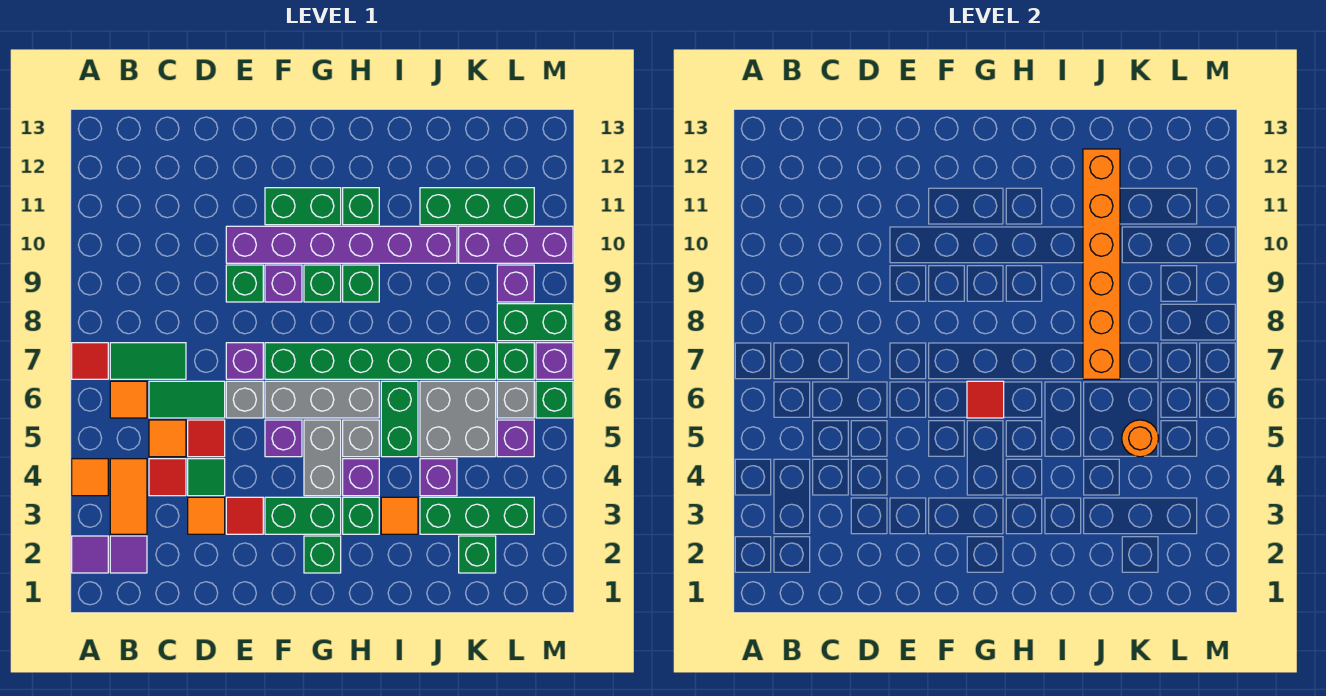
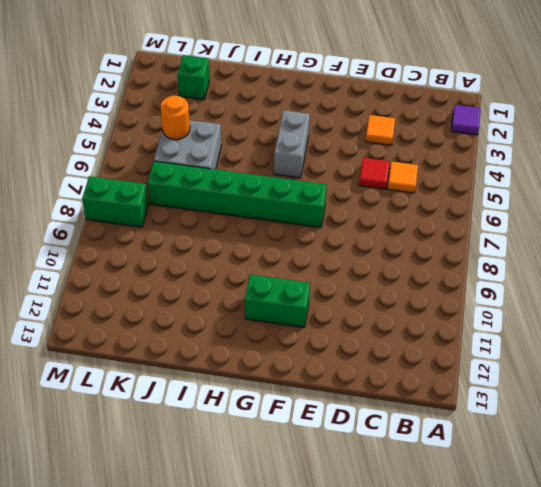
none -> orange 1x1 tile [72,459,108,496]
none -> red 1x1 tile [72,343,108,379]
none -> purple 1x1 tile [110,536,147,573]
none -> orange 1x2 tile [110,459,147,534]

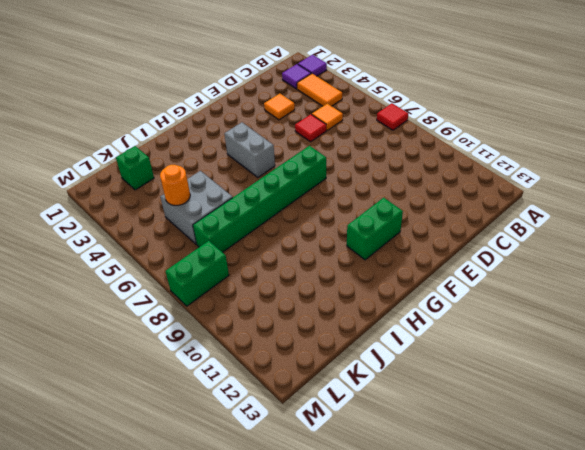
none -> orange 1x1 tile [72,459,108,496]
none -> orange 1x1 tile [110,381,147,418]
none -> green 1x2 tile [110,343,186,379]
none -> red 1x1 tile [149,459,186,496]

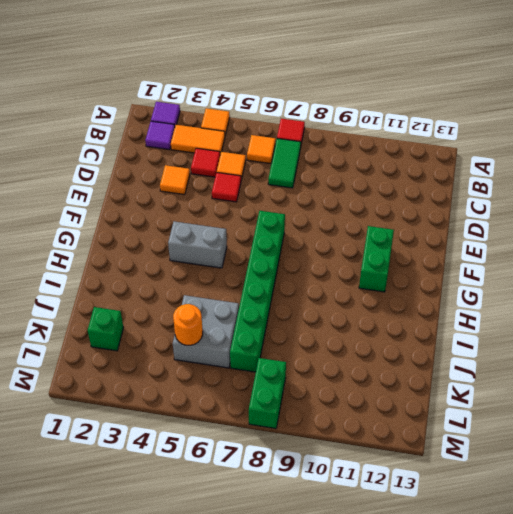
none -> green 1x2 tile [149,381,225,418]
none -> green 1x1 tile [188,459,225,496]
none -> red 1x1 tile [226,497,263,534]
none -> grey 1x1 brick [226,381,263,418]

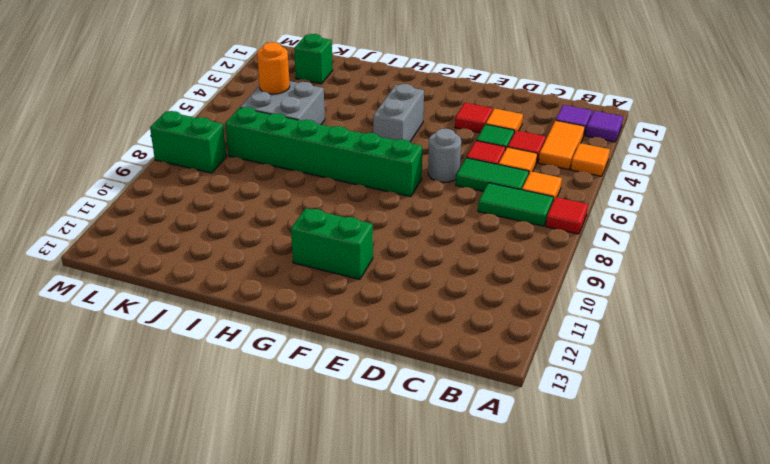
grey 1x1 round brick [428,129,461,182] -> grey 1x1 brick [226,381,263,418]
none -> purple 1x1 brick [226,343,263,379]
none -> green 1x1 brick [226,265,263,302]
none -> purple 1x6 brick [226,226,457,263]
none -> green 1x2 brick [265,497,341,534]

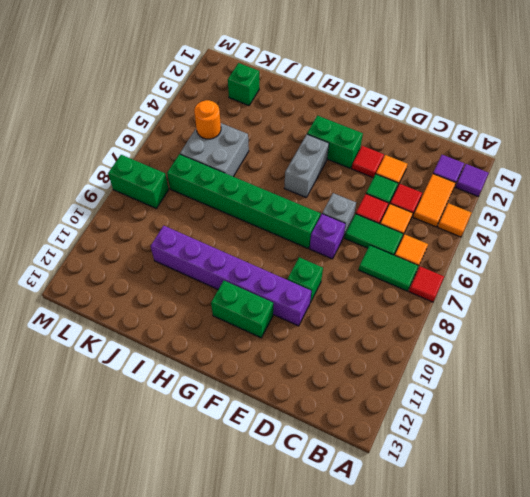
none -> purple 1x1 brick [265,420,302,457]
none -> grey 1x3 brick [265,381,379,418]
none -> purple 1x1 brick [265,265,302,302]
none -> green 1x1 brick [304,536,341,573]

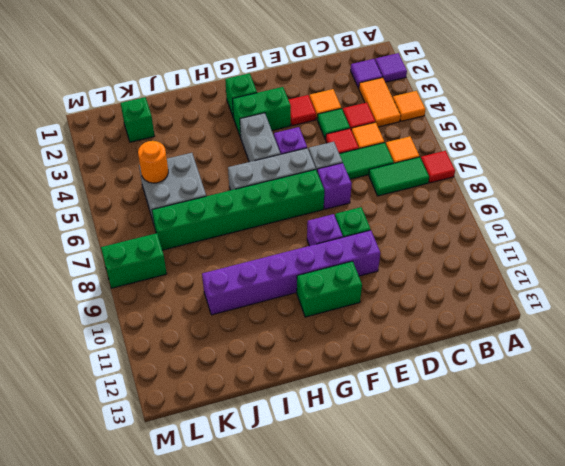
none -> green 1x1 brick [304,265,341,302]
none -> green 1x1 brick [343,497,379,534]
none -> purple 1x1 brick [343,459,379,496]
none -> grey 1x1 brick [343,420,379,457]

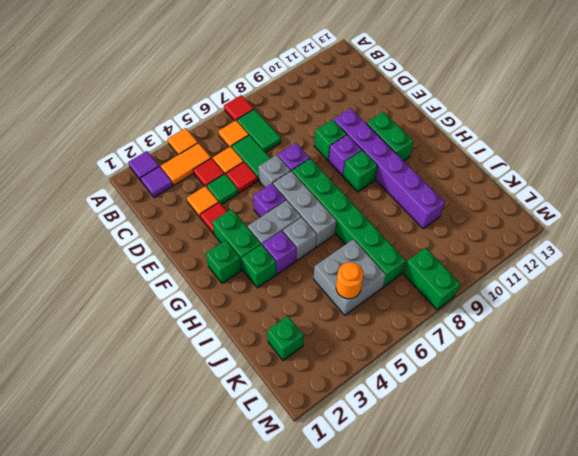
none -> green 1x1 brick [343,265,379,302]
none -> green 1x1 brick [343,188,379,225]
none -> orange 1x1 tile [381,497,418,534]
none -> green 1x2 brick [381,381,418,457]

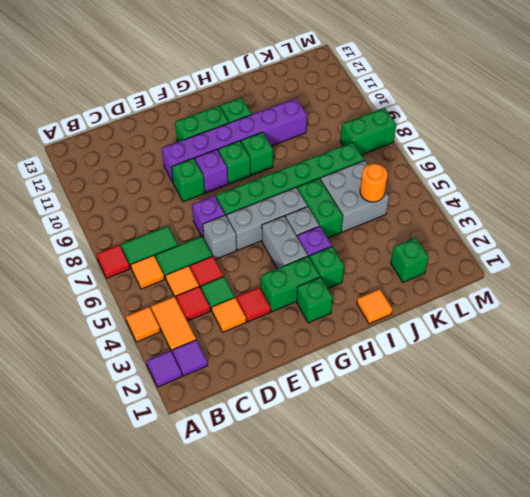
orange 1x1 tile [357,289,392,324] -> orange 1x1 tile moved to [381,497,418,534]
none -> purple 1x1 brick [265,420,302,457]
none -> green 1x3 brick [420,497,534,534]
none -> purple 1x1 brick [420,459,457,496]
none -> green 1x3 brick [420,188,534,225]

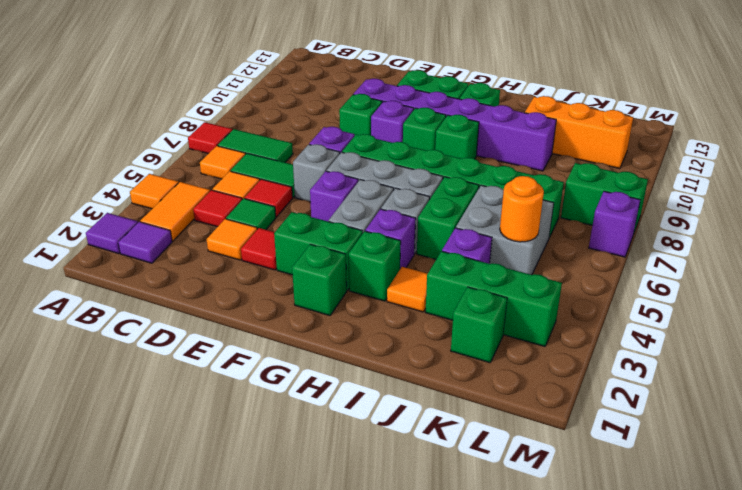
orange 1x3 brick [525,96,633,168] -> green 1x3 brick [420,188,534,225]
none -> purple 1x3 brick [459,226,573,263]
none -> purple 1x1 brick [497,420,534,457]
none -> grey 1x1 brick [497,381,534,418]
none -> green 1x1 brick [497,343,534,379]

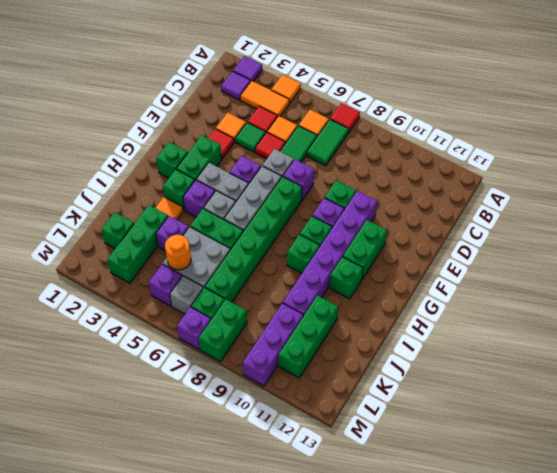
none -> purple 1x1 brick [497,265,534,302]
none -> green 1x1 brick [536,381,573,418]
none -> red 1x1 tile [967,381,1004,418]
none -> orange 1x6 brick [1083,149,1120,379]

